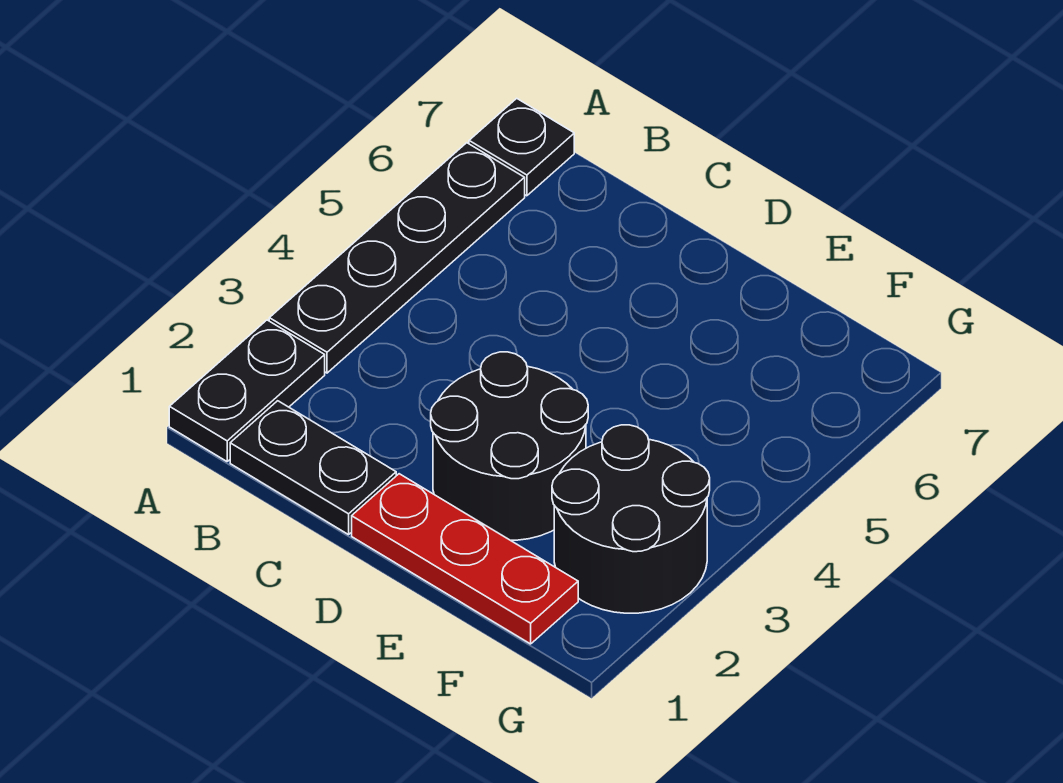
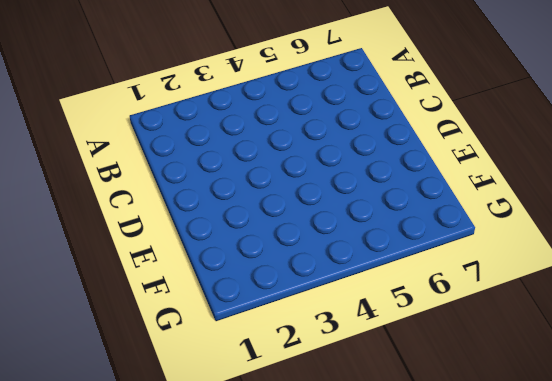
none -> black 1x2 plate [169,320,325,461]
none -> black 1x4 plate [269,143,525,373]

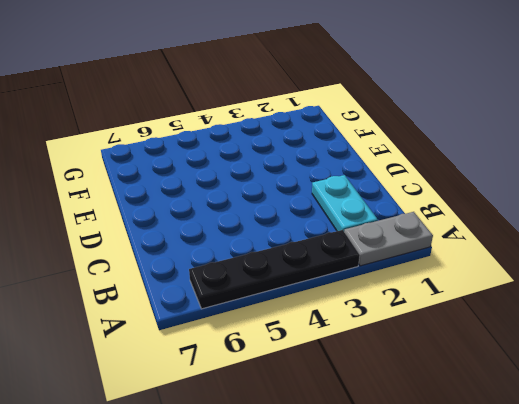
grey 1x2 plate [344,212,433,266] -> black 1x2 plate [169,320,325,461]
cyan 1x2 plate [312,175,378,231] -> none
none -> black 1x1 plate [469,98,574,196]
none -> black 1x2 plate [230,401,396,535]

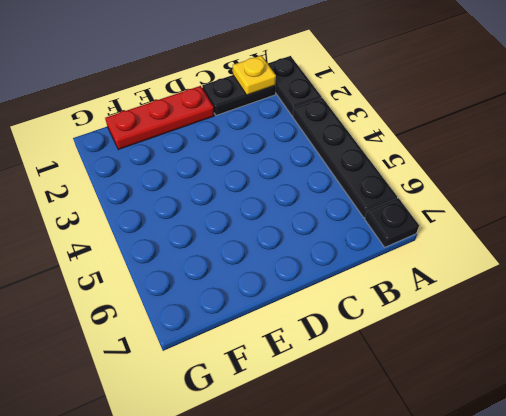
yellow 1x1 plate [233,55,276,95] -> none
none -> black 2x2 round brick [431,352,588,540]
none -> black 2x2 round brick [552,425,710,613]

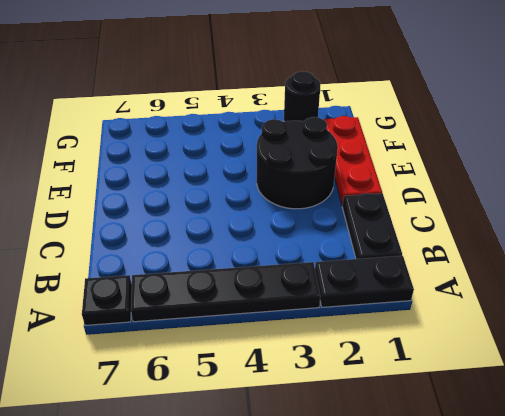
black 1x1 round brick [284,71,320,122] -> black 2x2 round brick [552,425,710,613]

